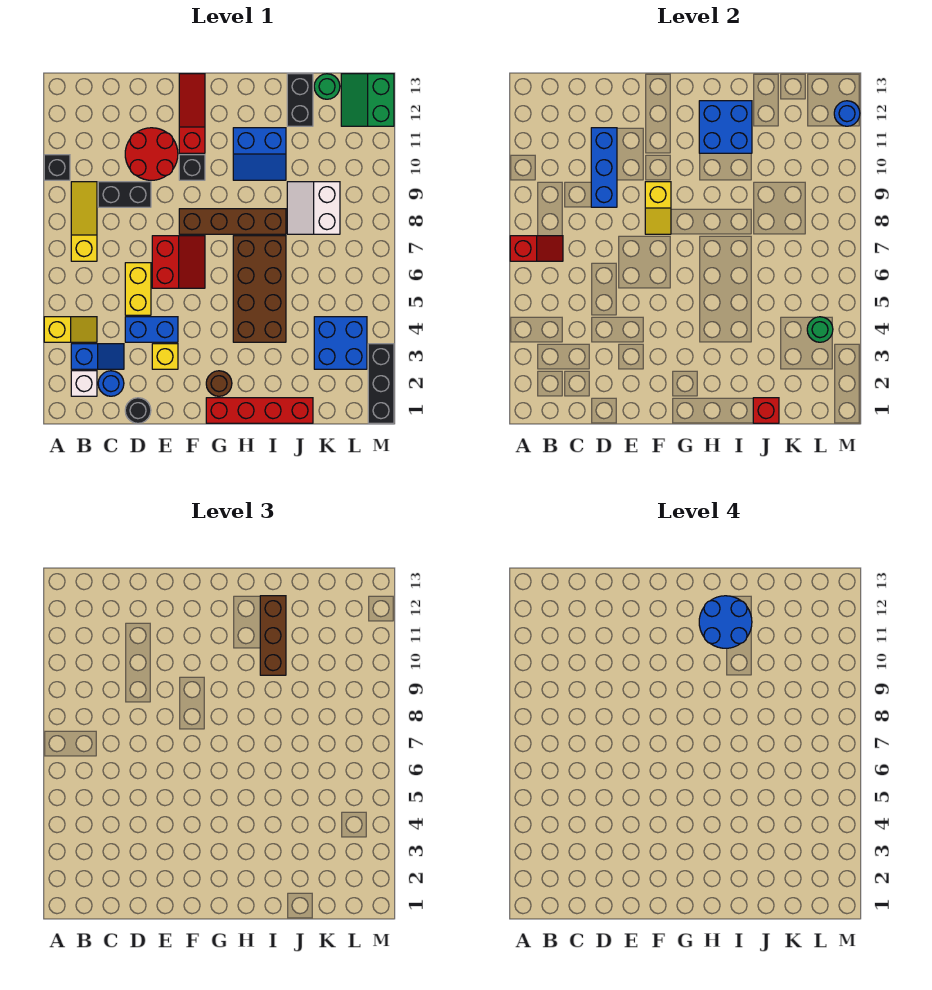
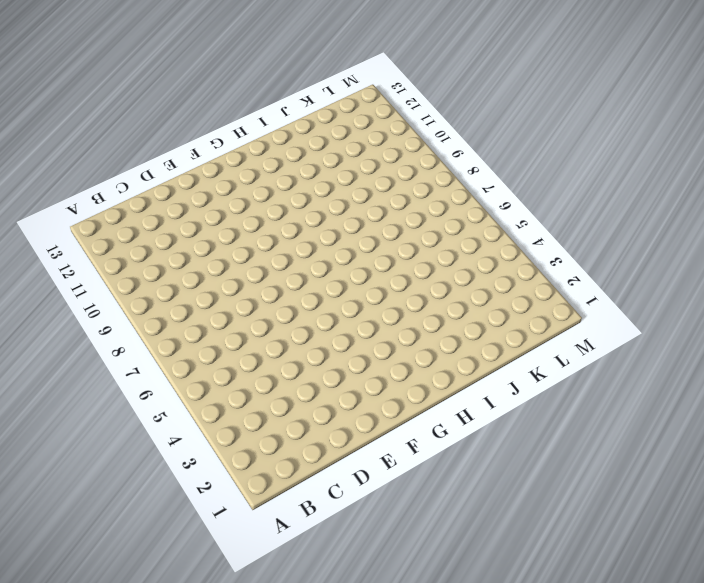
none -> yellow 1x2 slope [44,317,97,342]
none -> black 1x1 brick [44,155,70,180]
none -> white 1x1 brick [71,371,97,396]
none -> blue 1x2 slope [71,344,124,369]

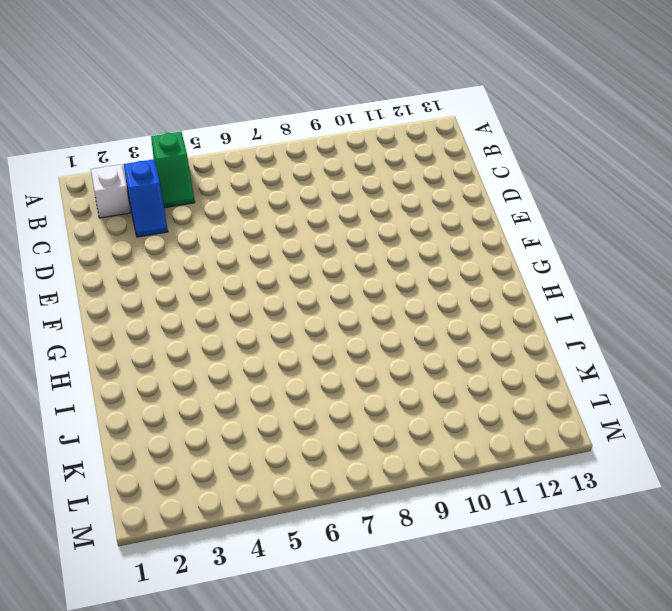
green 1x2 slope [151,132,195,208] -> yellow 1x2 slope [44,317,97,342]
none -> black 1x1 brick [44,155,70,180]
none -> yellow 1x3 slope [71,182,97,261]
none -> blue 1x1 round brick [98,371,124,396]
none -> black 1x2 brick [98,182,151,207]

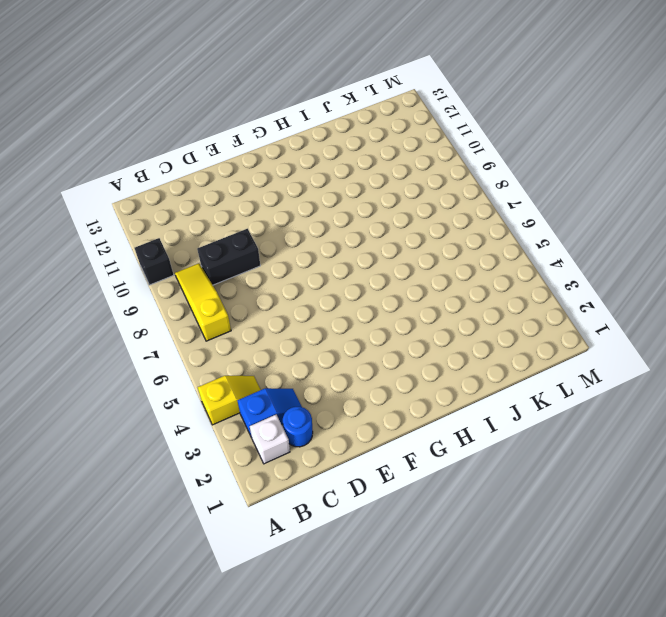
none -> black 1x1 round brick [125,398,151,423]
none -> blue 1x2 brick [125,317,178,342]
none -> yellow 1x2 brick [125,263,151,315]
none -> red 2x2 round brick [125,128,178,180]

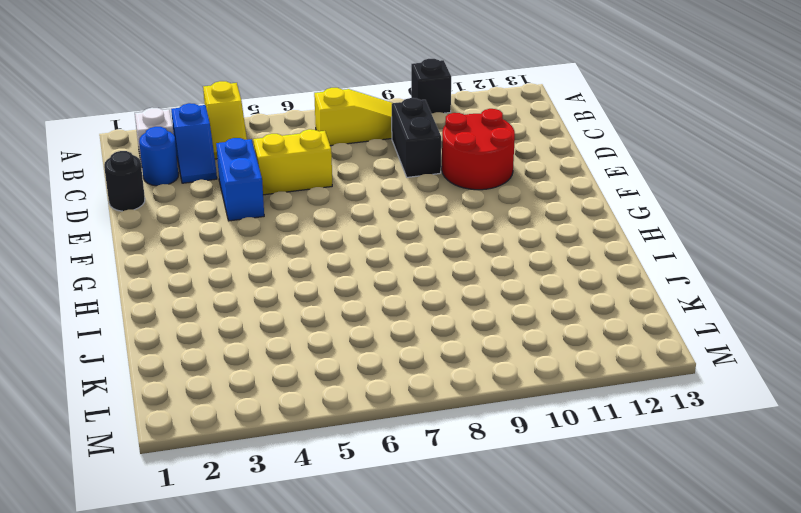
none -> yellow 1x1 brick [152,344,178,369]
none -> red 2x2 slope [152,236,205,288]
none -> brown 1x4 brick [179,209,286,234]
none -> black 1x1 brick [179,155,205,180]

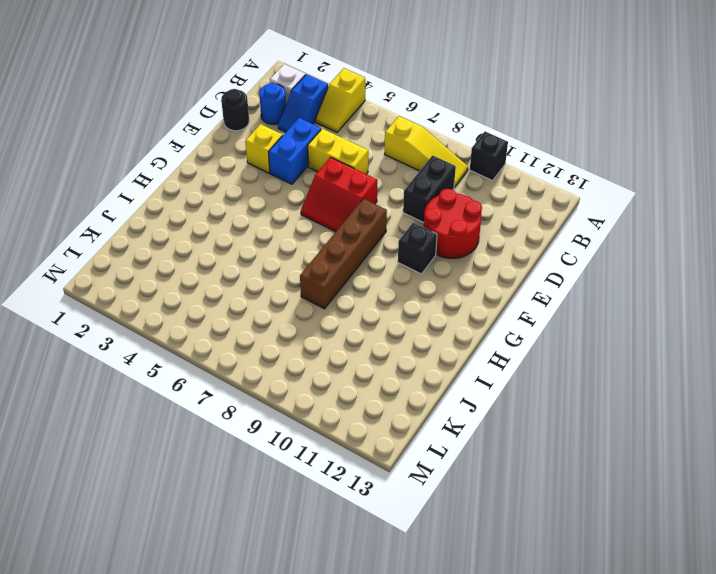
none -> red 1x3 slope [179,74,205,153]
none -> red 1x4 brick [206,398,313,423]
none -> brown 1x1 round brick [206,371,232,396]
none -> brown 2x4 brick [233,236,286,342]

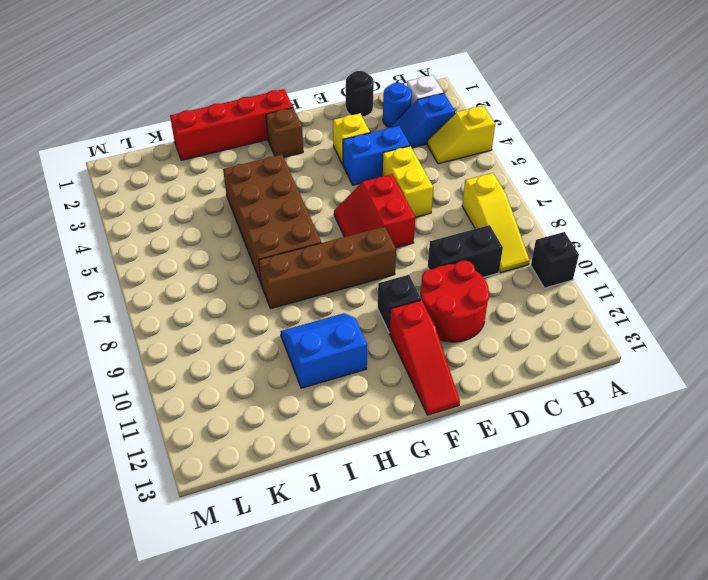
brown 1x1 brick [266,108,303,157] -> brown 1x1 round brick [206,371,232,396]
none -> white 2x2 slope [287,182,340,234]
none -> black 1x2 brick [287,74,313,126]
none -> blue 2x2 brick [314,317,367,369]
none -> green 1x1 round brick [314,74,340,99]

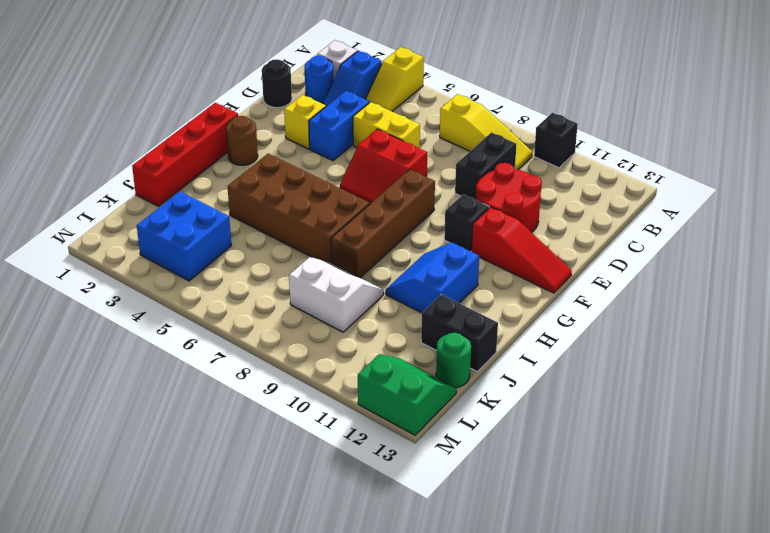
none -> black 1x3 brick [368,344,394,423]
none -> red 1x2 slope [510,236,563,261]
none -> blue 1x3 brick [591,128,617,207]
none -> yellow 1x2 slope [645,182,671,234]

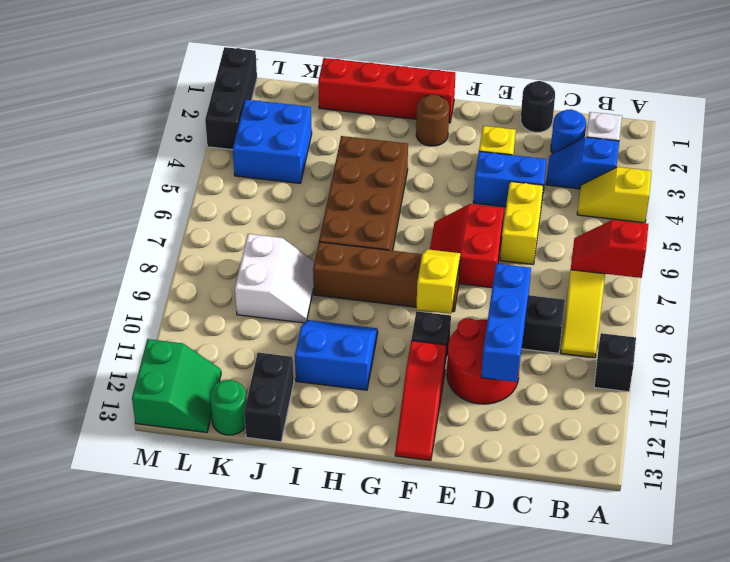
none -> blue 2x2 brick [699,101,752,153]
none -> red 1x1 brick [753,398,779,423]
none -> green 1x1 round brick [807,317,833,342]
none -> blue 1x1 round brick [834,101,860,126]

